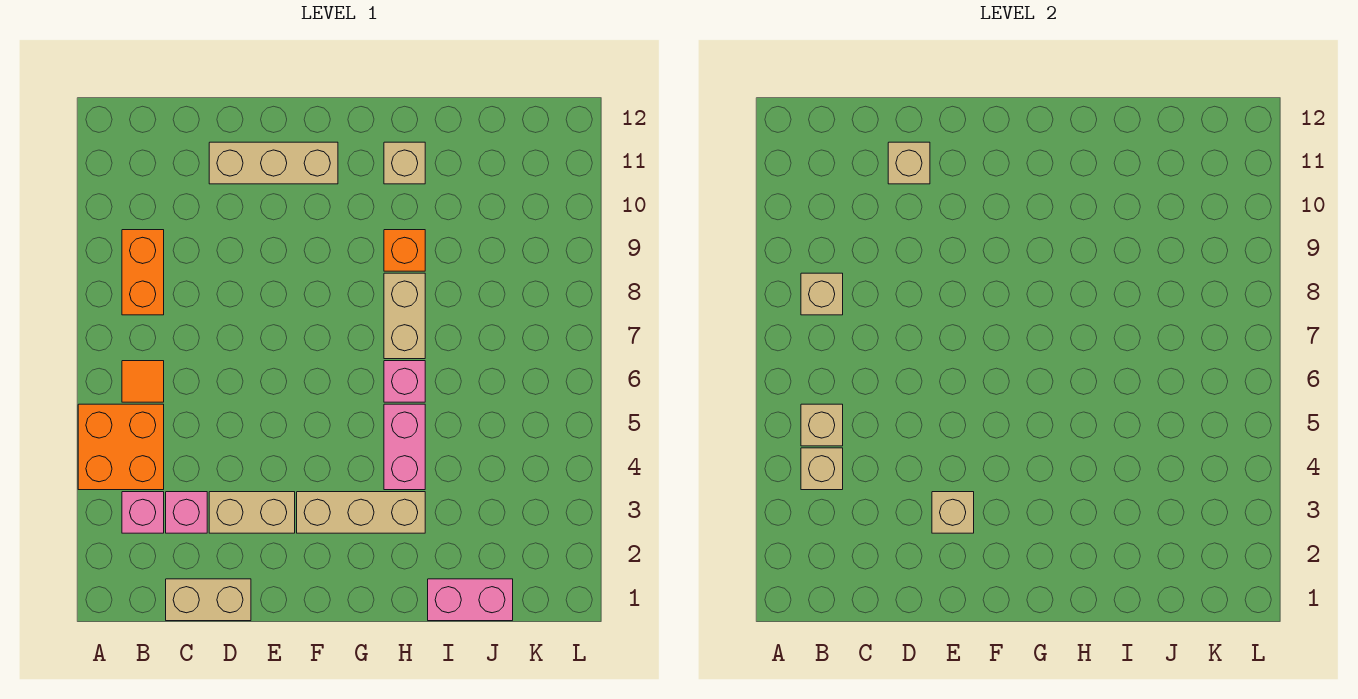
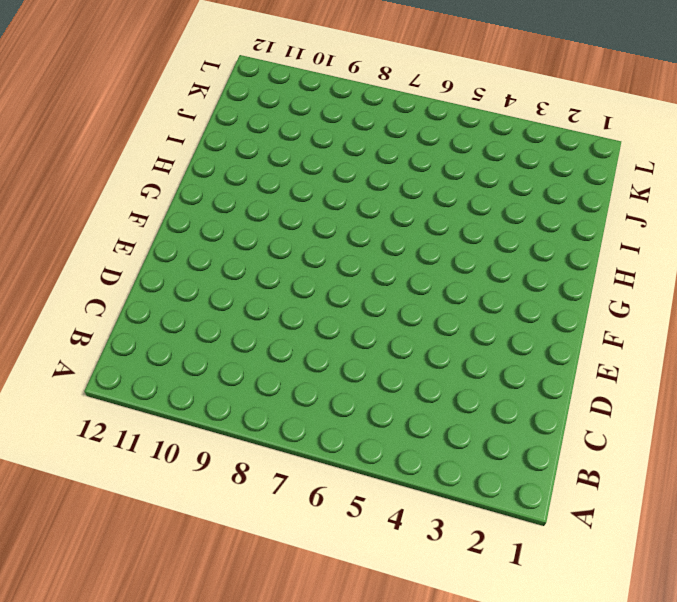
none -> orange 2x2 brick [78,404,164,490]
none -> pink 1x1 brick [122,492,164,533]
none -> orange 1x1 tile [122,361,164,402]

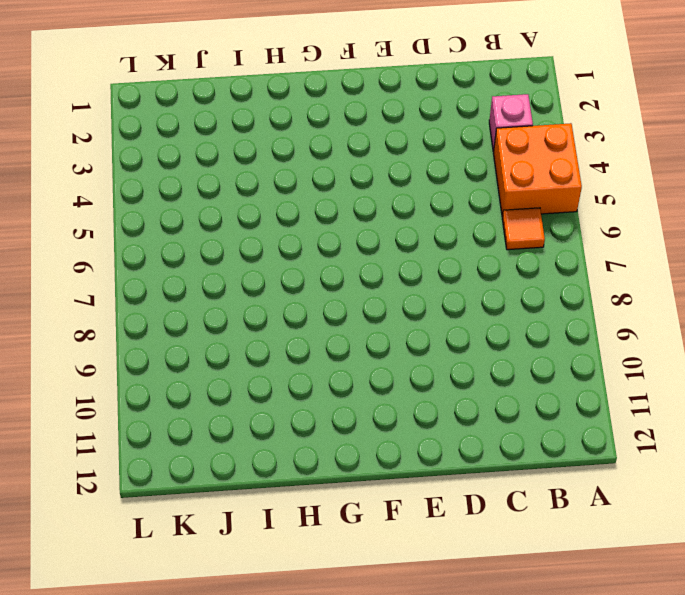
none -> orange 1x2 brick [122,230,164,315]
none -> tan 1x2 brick [166,579,251,621]
none -> pink 1x1 brick [166,492,207,533]

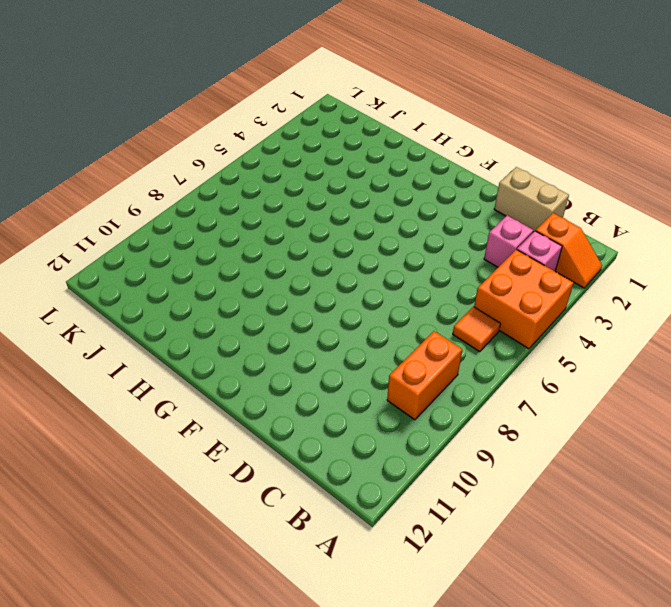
orange 1x2 slope [536,213,602,288] -> none
none -> tan 1x2 brick [209,492,295,533]
none -> tan 1x3 brick [209,142,338,184]
none -> tan 1x3 brick [297,492,425,533]

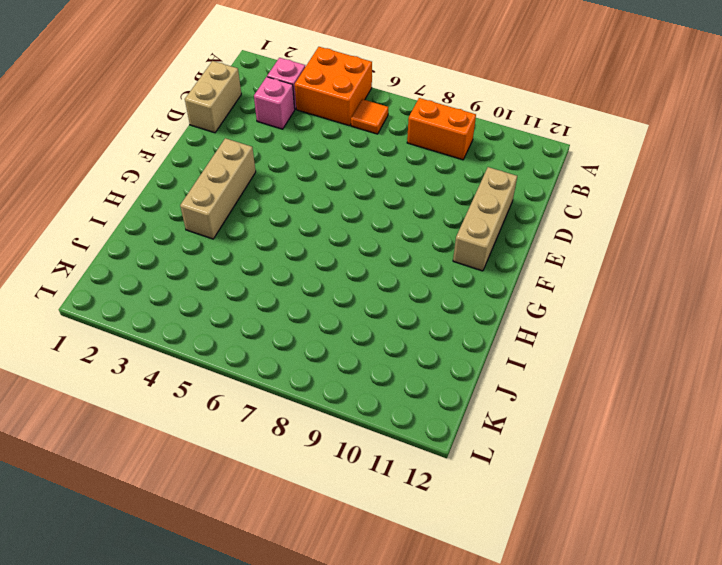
none -> tan 1x2 brick [209,492,295,533]
none -> pink 1x2 brick [384,404,425,490]
none -> pink 1x1 brick [384,361,425,402]

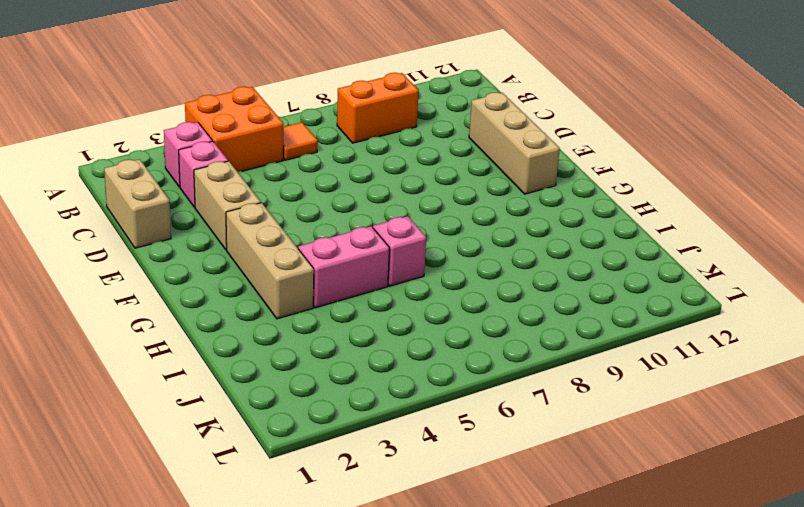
none -> tan 1x2 brick [384,273,425,359]
none -> orange 1x1 brick [384,230,425,271]
none -> tan 1x1 brick [384,142,425,184]

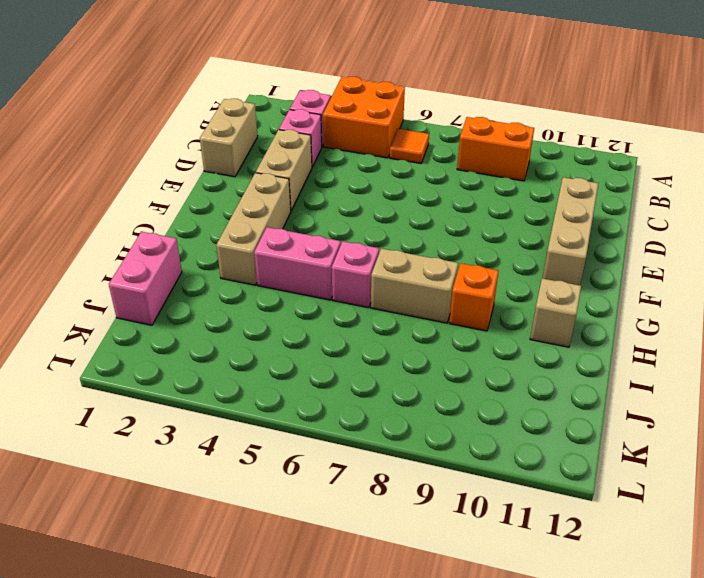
none -> tan 1x1 brick [801,448,843,490]
none -> tan 1x1 brick [801,404,843,446]
none -> tan 1x1 brick [801,273,843,315]

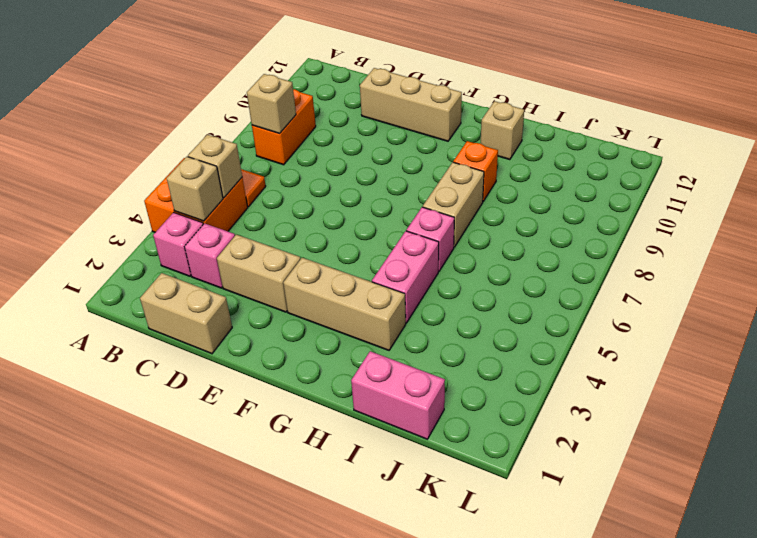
none -> tan 1x1 brick [888,142,930,184]
none -> tan 1x1 brick [932,492,974,533]

